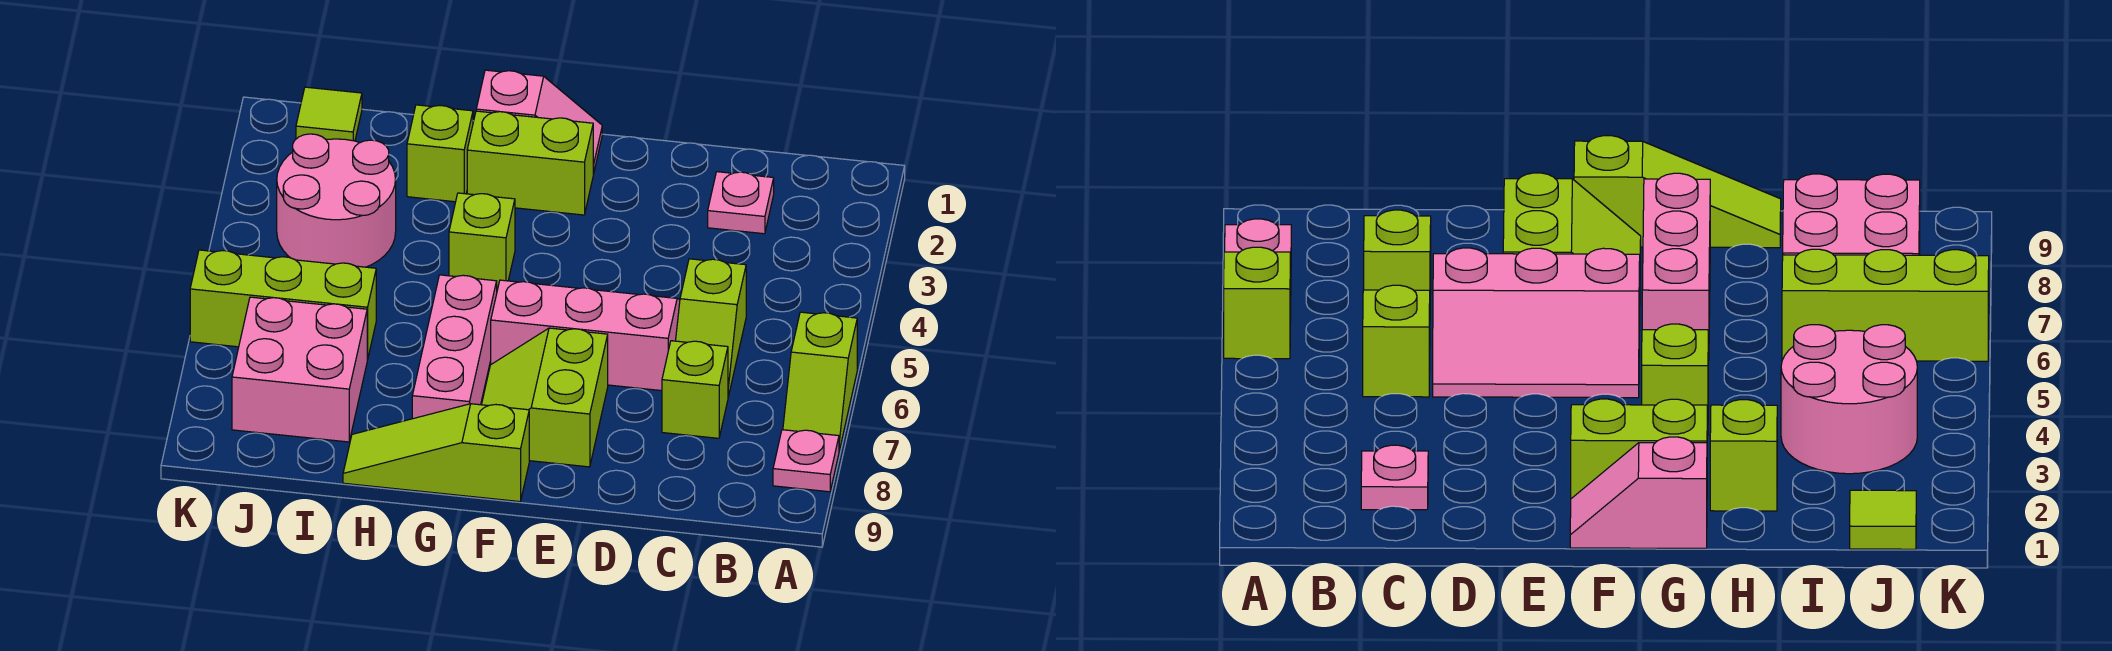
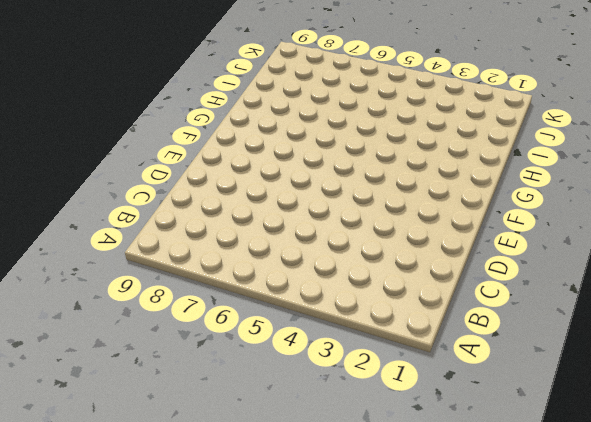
none -> lime 1x2 slope [783,312,857,450]
none -> pink 1x1 plate [773,430,839,492]
none -> pink 1x1 plate [708,172,774,234]

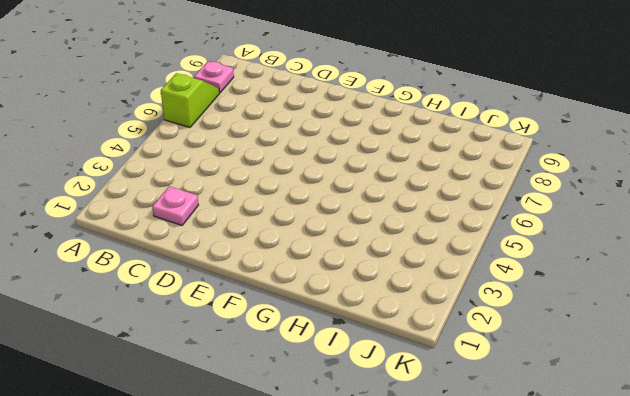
none -> lime 1x2 slope [676,259,746,397]
none -> lime 1x1 brick [662,341,728,438]
none -> pink 2x3 slope [491,280,680,391]

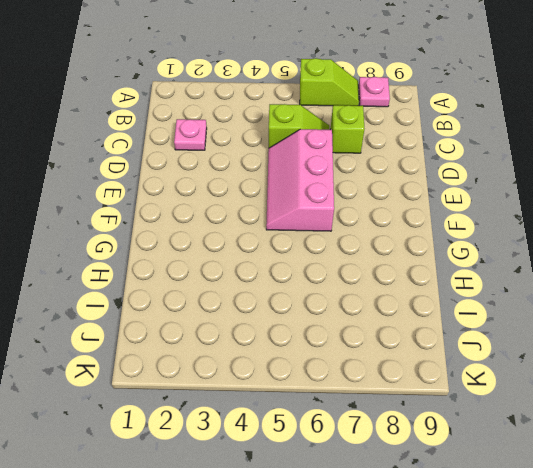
none -> lime 2x2 slope [482,328,608,467]
none -> pink 1x2 slope [476,70,602,174]
none -> lime 1x2 brick [467,111,593,215]

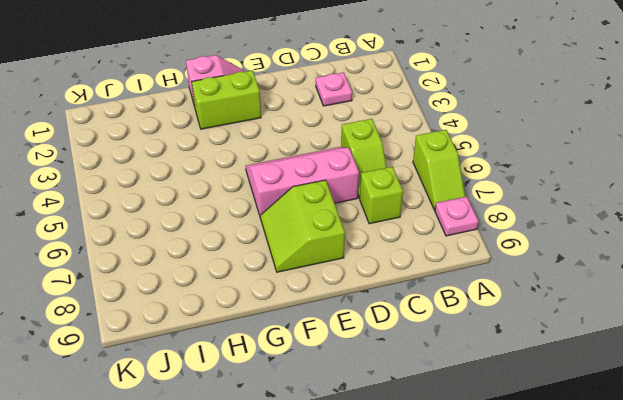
none -> lime 1x3 slope [343,404,529,502]
none -> lime 1x1 brick [449,193,515,290]
none -> pink 1x3 brick [412,275,497,419]

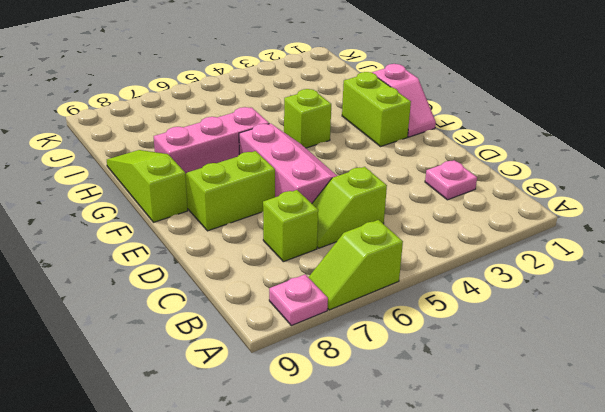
none -> lime 1x1 brick [407,105,473,202]
none -> pink 2x2 round brick [277,134,396,267]
none -> lime 1x3 brick [190,250,376,360]

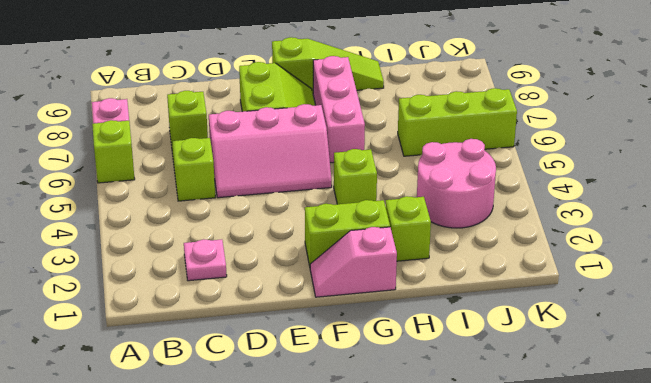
none -> pink 2x2 brick [232,297,367,442]
none -> lime 1x1 tile [296,87,362,141]

